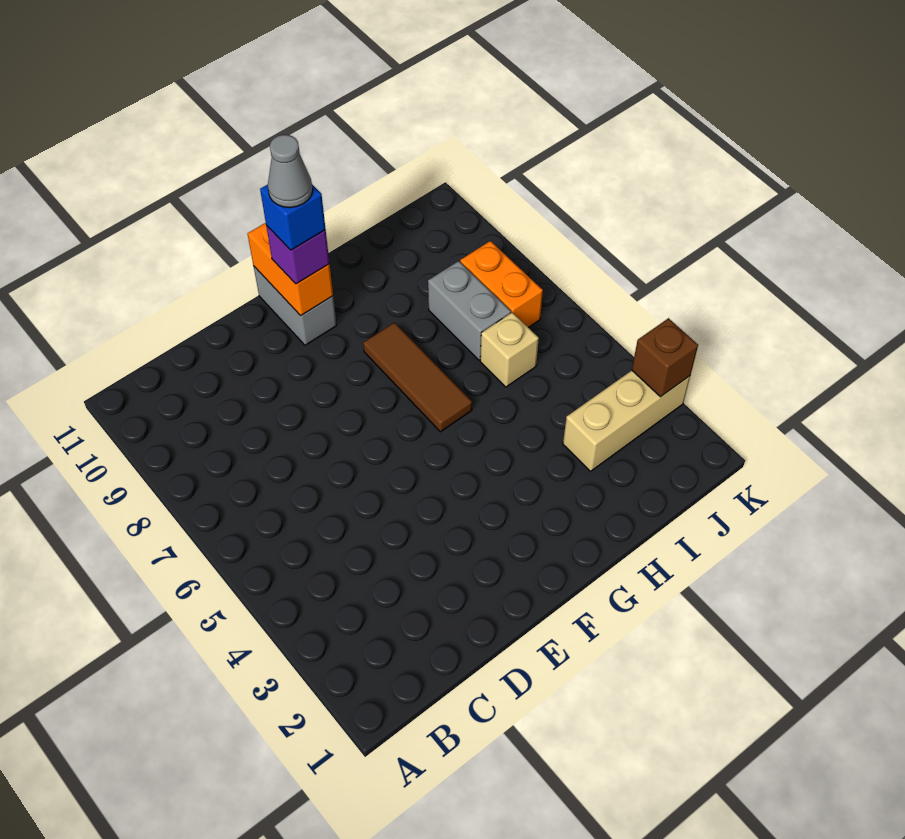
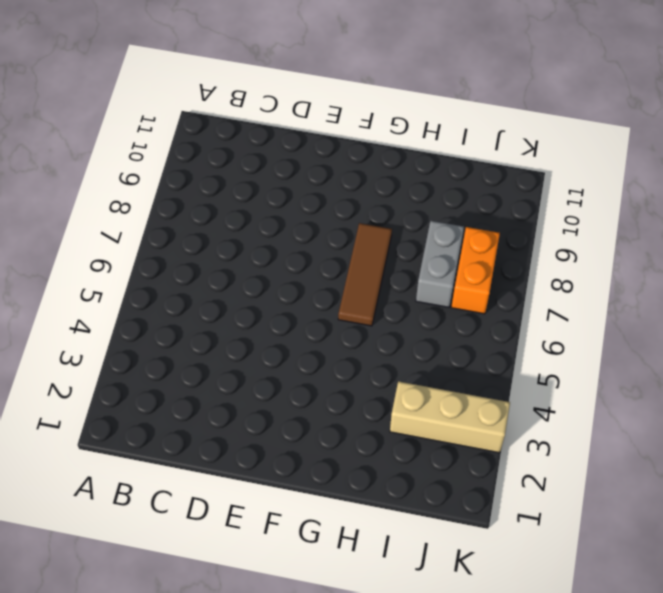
none -> grey 1x2 brick [254,267,337,345]
none -> tan 1x1 brick [480,312,539,387]

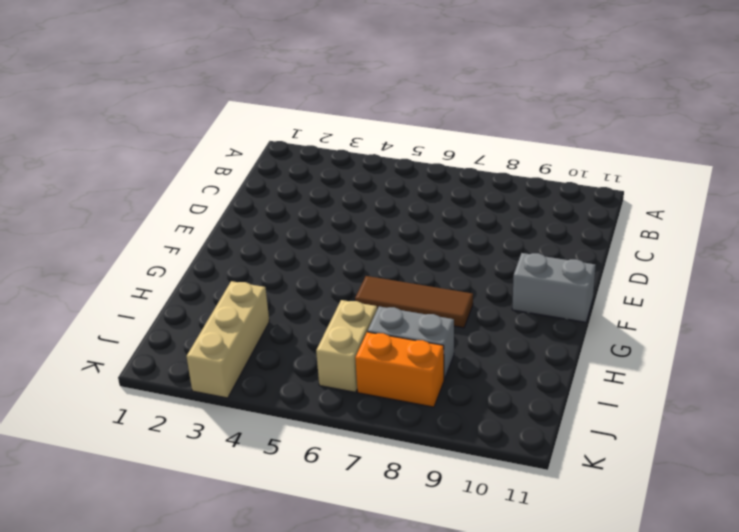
tan 1x2 brick [316,300,377,392] -> tan 1x1 brick [480,312,539,387]
none -> orange 1x2 brick [247,223,333,316]
none -> brown 1x1 brick [632,318,698,397]

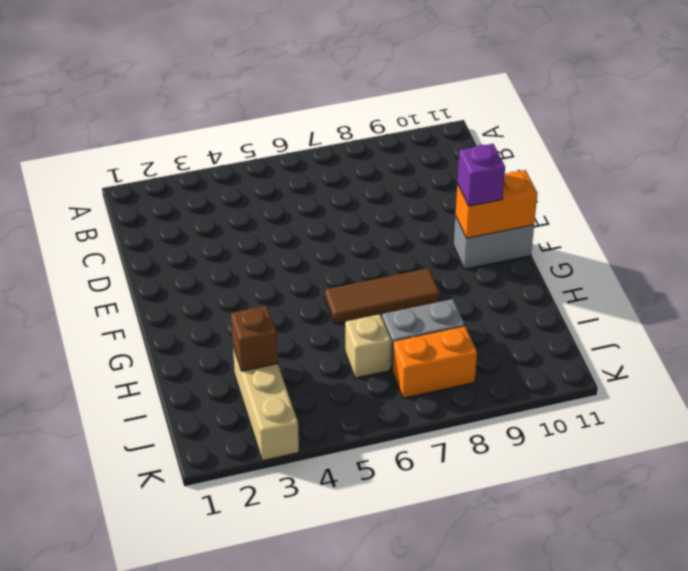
brown 1x1 brick [231,306,278,371] -> brown 1x1 brick moved to [632,318,698,397]
none -> blue 1x1 brick [260,184,326,250]
none -> grey 1x1 cone [268,135,313,208]

